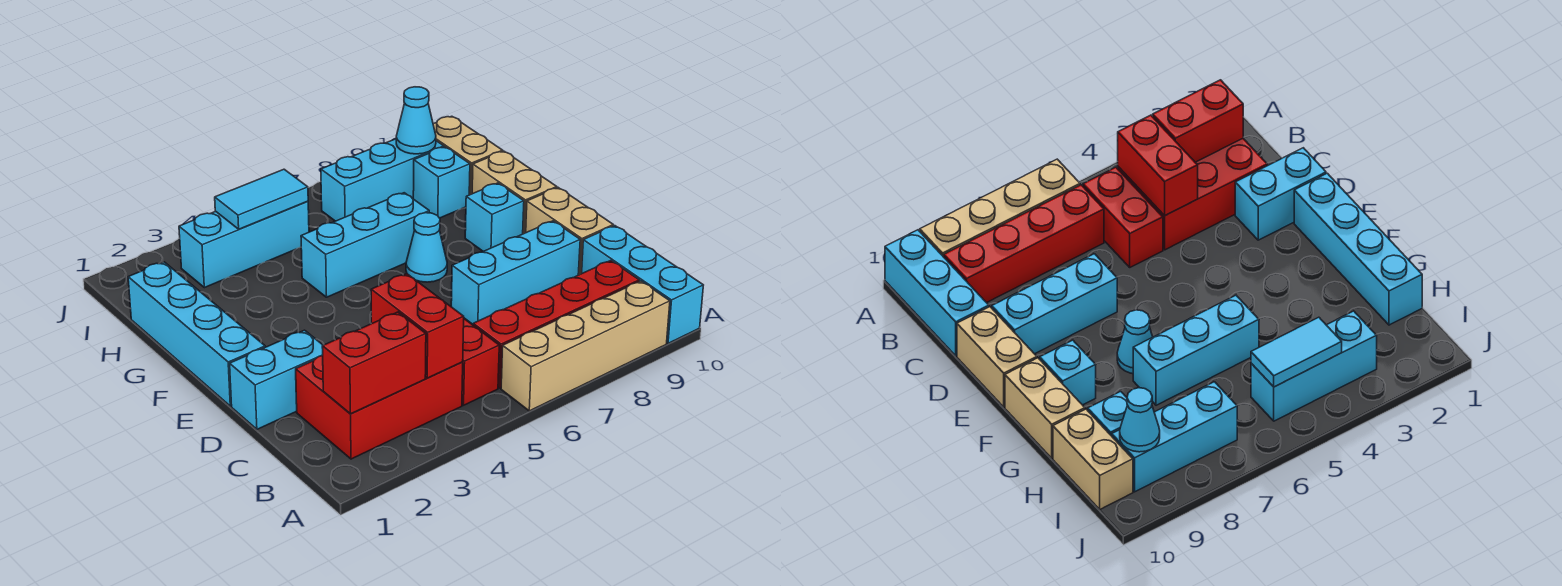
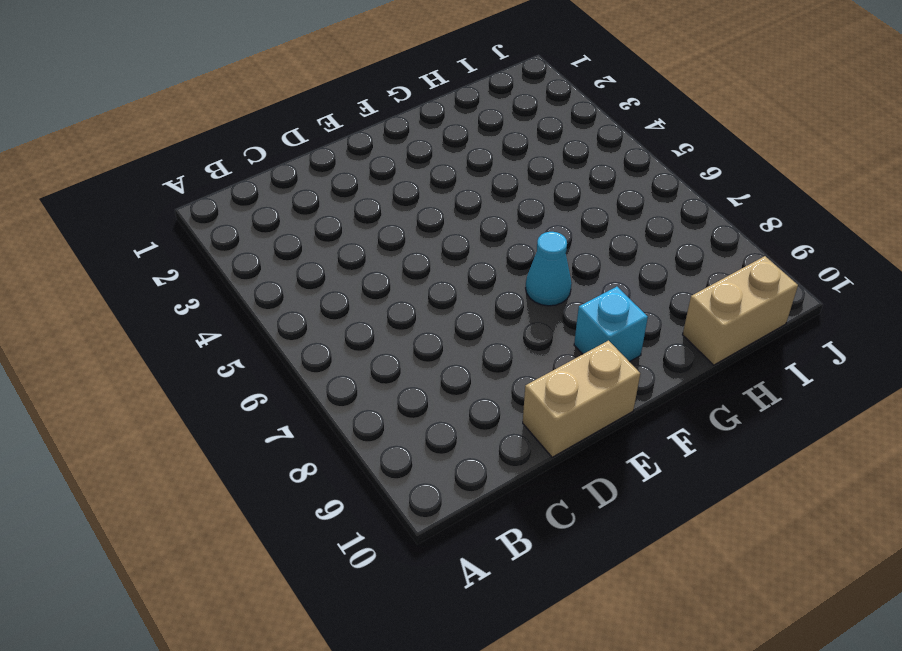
none -> tan 1x4 brick [501,281,670,411]
none -> cyan 1x3 brick [581,226,703,343]
none -> red 2x3 brick [296,356,463,459]

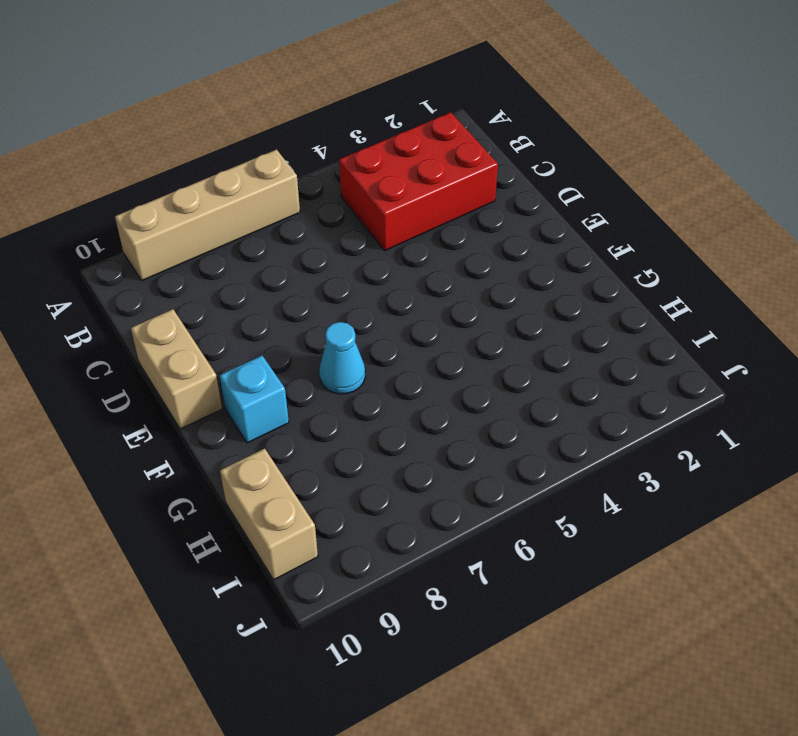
none -> cyan 1x3 brick [581,226,703,343]
none -> red 1x2 brick [462,319,499,405]
none -> red 1x4 brick [473,261,639,388]

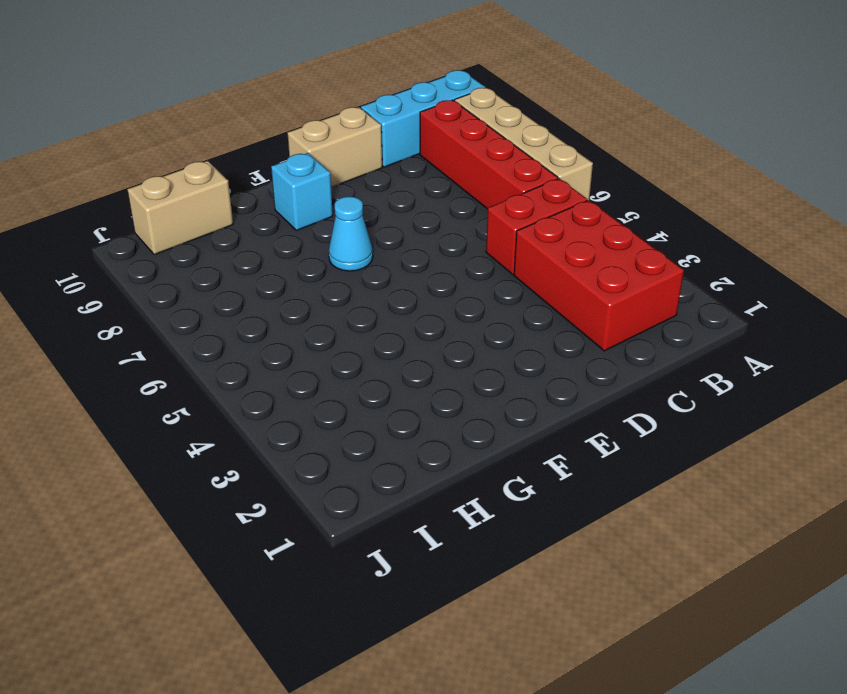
none -> cyan 1x2 brick [230,330,323,429]
none -> cyan 1x3 brick [451,221,580,324]
none -> cyan 1x4 brick [128,262,265,406]

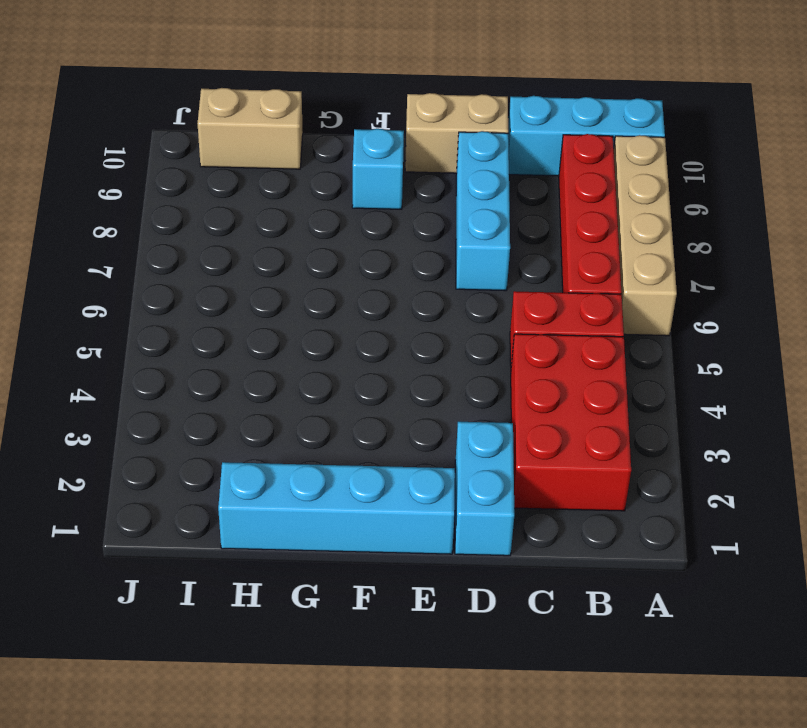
none -> cyan 1x1 cone [406,213,447,282]
none -> tan 1x2 brick [472,151,557,234]
none -> cyan 1x3 brick [301,193,429,297]

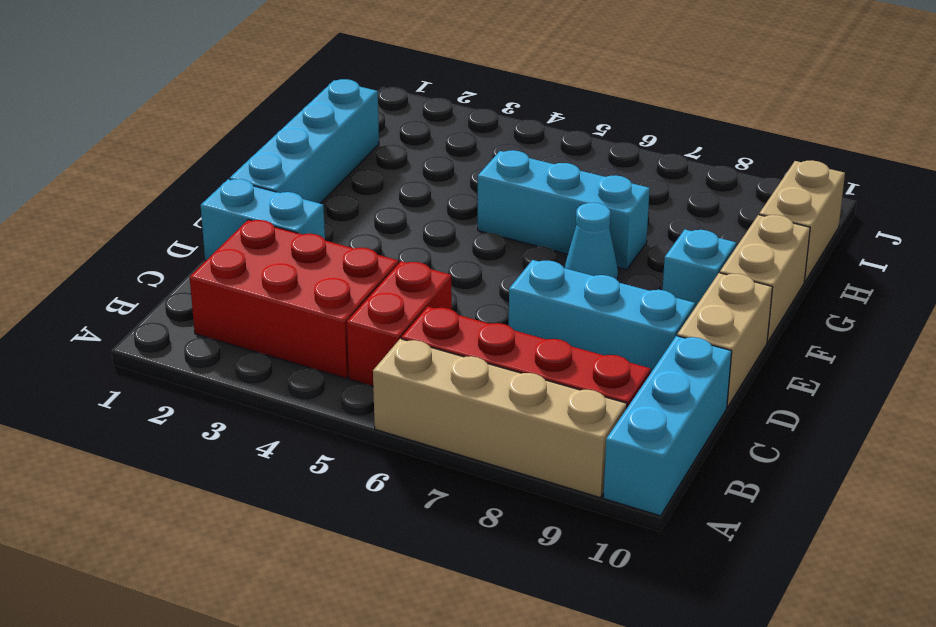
none -> cyan 1x1 brick [413,147,470,218]
none -> cyan 1x3 brick [179,201,309,288]
none -> cyan 1x3 brick [321,139,444,221]

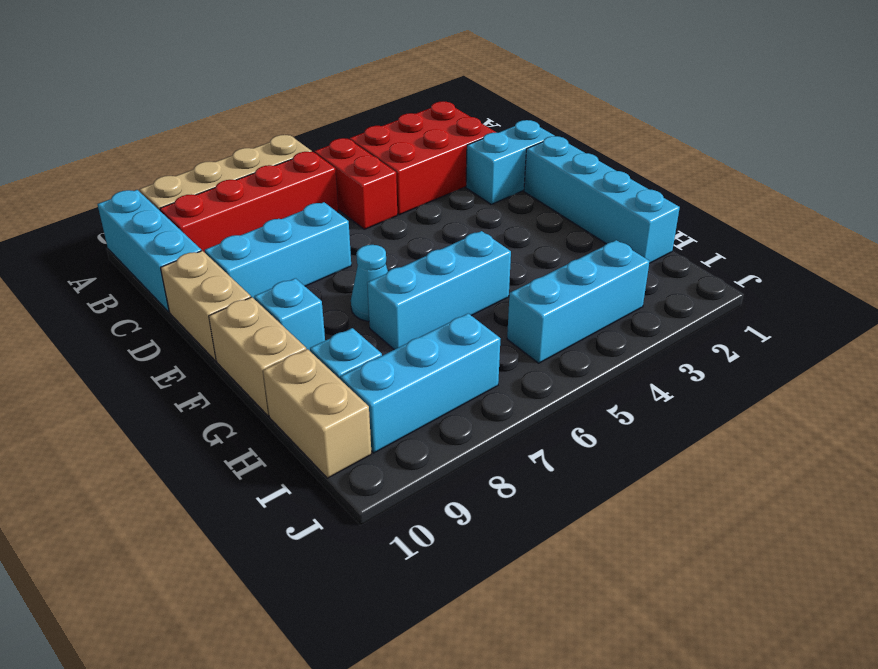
none -> red 1x2 brick [322,312,426,414]
none -> red 1x2 brick [371,274,464,378]
none -> cyan 1x2 tile [215,169,308,229]

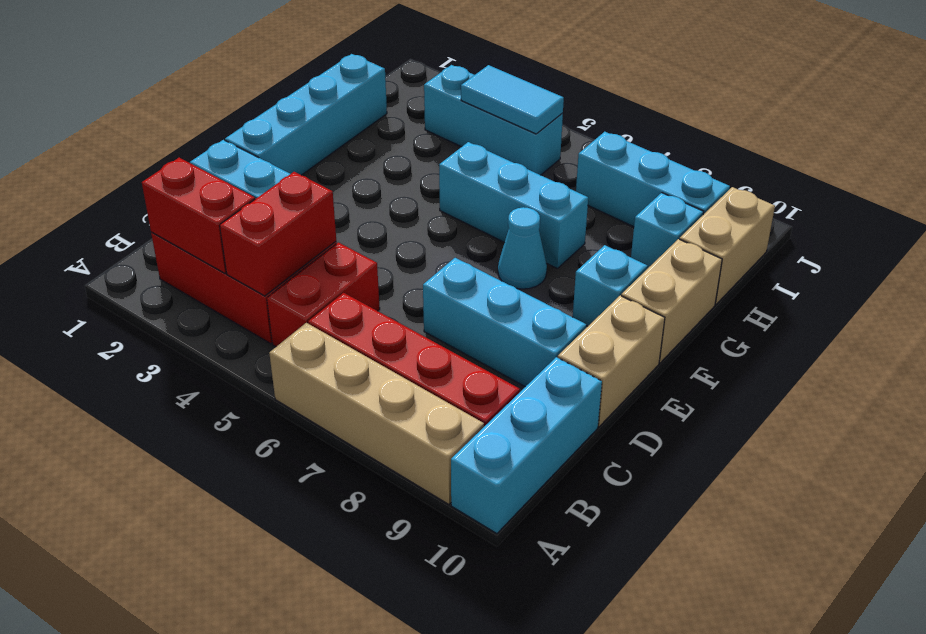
none -> cyan 1x1 cone [396,87,436,154]

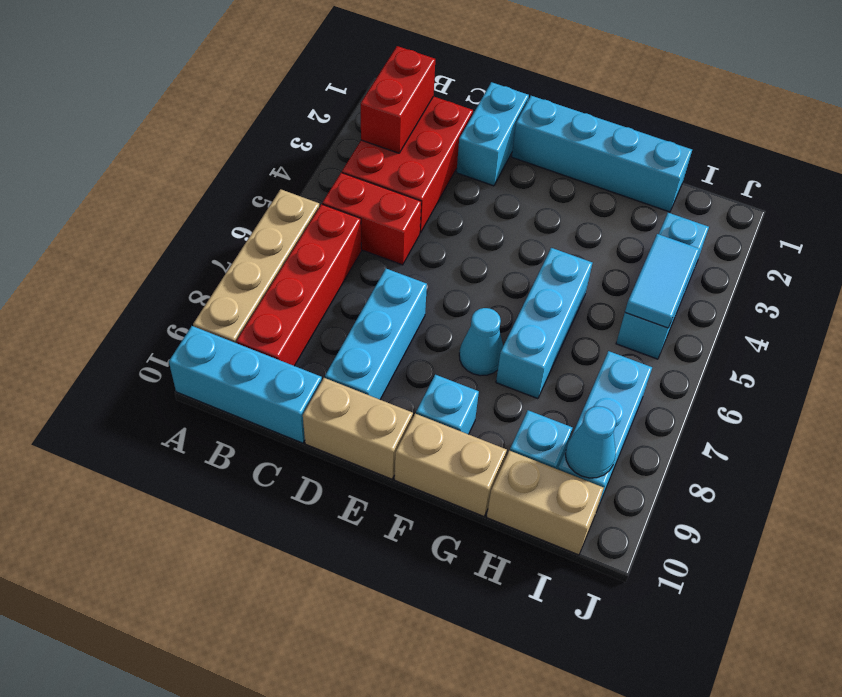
none -> red 1x2 brick [371,274,464,378]

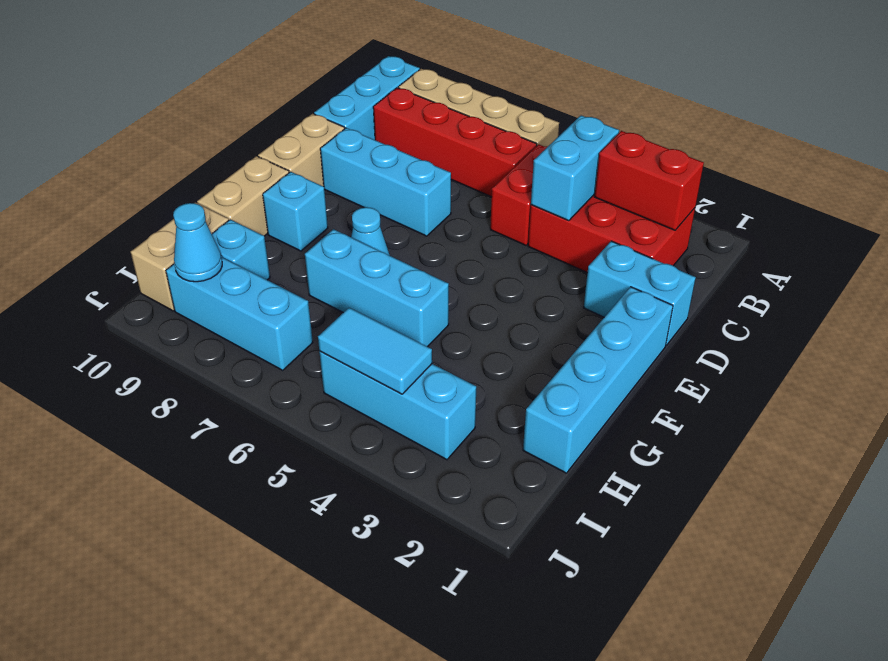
cyan 1x2 brick [531,115,619,221] -> red 1x2 brick [371,274,464,378]

